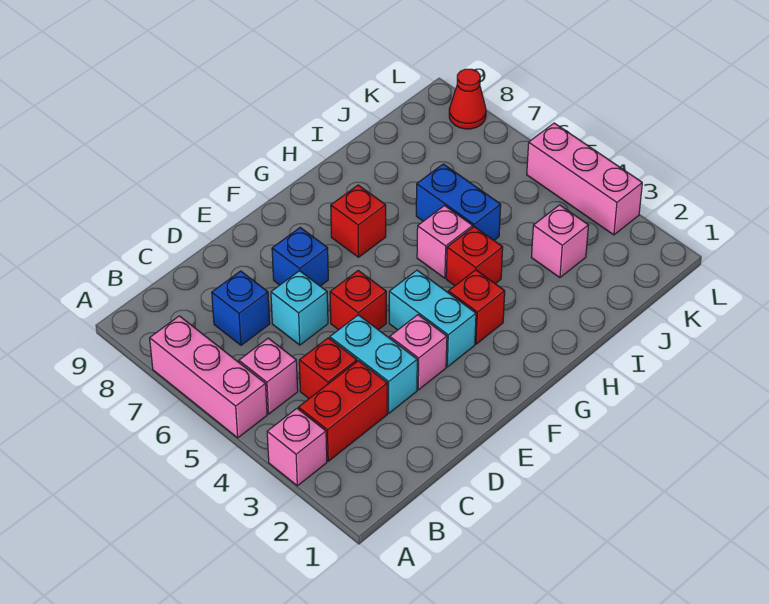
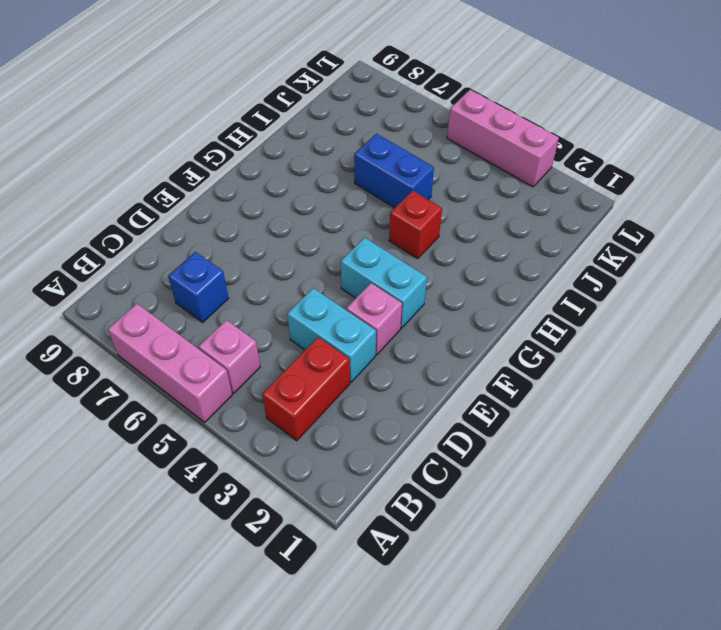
none -> pink 1x1 brick [267,409,327,486]
none -> red 1x1 brick [299,338,357,398]
none -> cyan 1x1 brick [271,271,328,345]

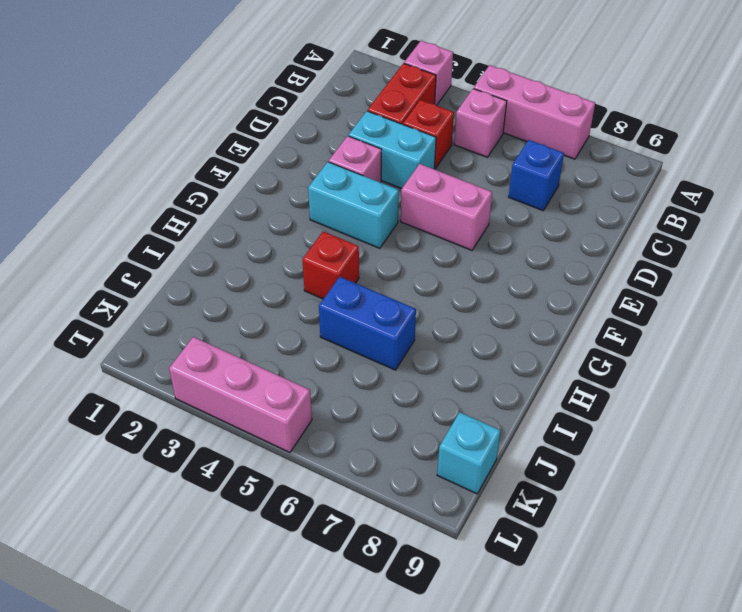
pink 1x2 brick [401,164,492,250] -> red 1x1 brick [330,271,386,330]
cyan 1x1 brick [437,412,501,494] -> cyan 1x1 brick moved to [271,271,328,345]
none -> blue 1x1 brick [272,228,328,286]
none -> red 1x1 brick [448,270,505,344]
none -> red 1x1 brick [331,185,386,257]

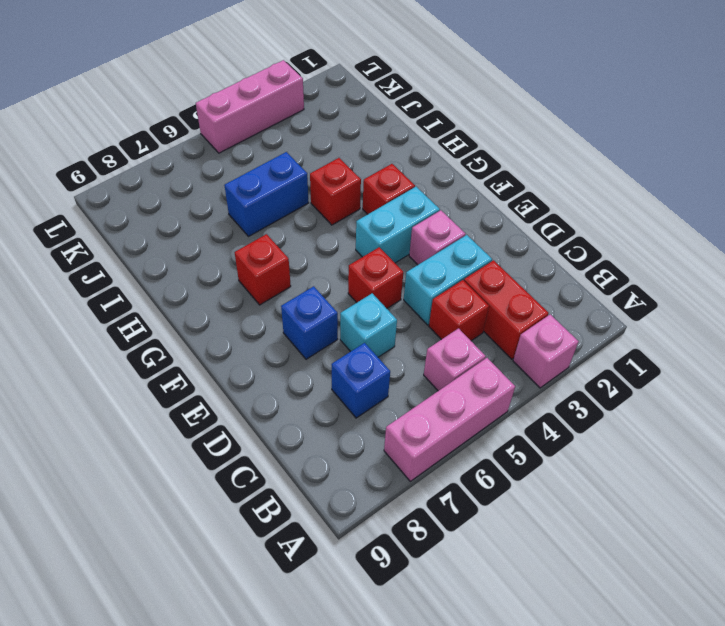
none -> pink 1x1 brick [417,206,473,278]
none -> pink 1x1 brick [531,205,588,278]
none -> red 1x1 cone [449,69,486,129]

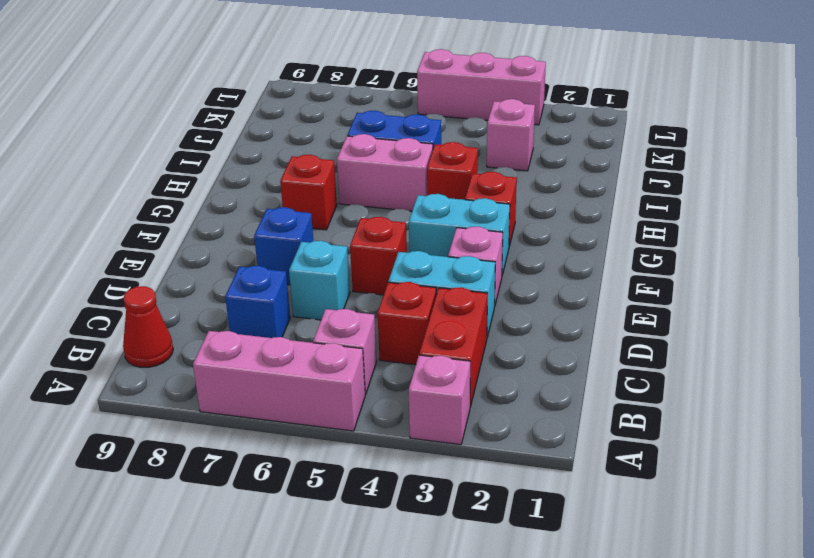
red 1x1 cone [123,286,173,367] -> red 1x1 cone moved to [449,69,486,129]
pink 1x2 brick [337,134,433,211] -> pink 1x1 brick [417,206,473,278]

